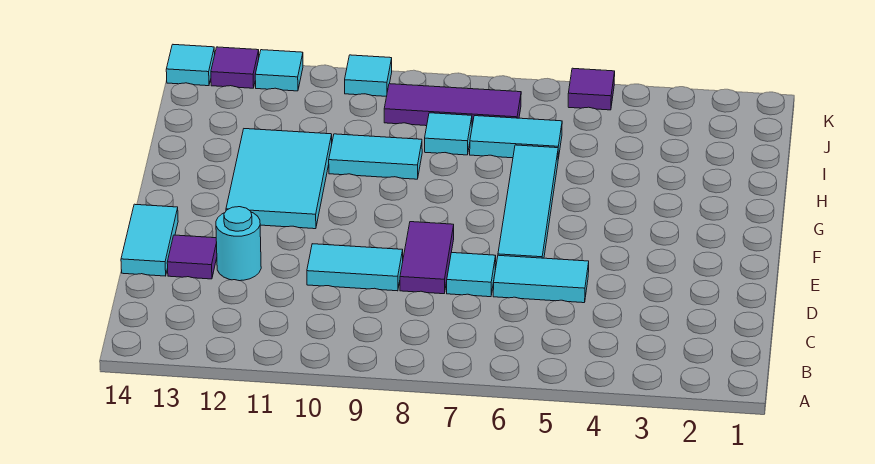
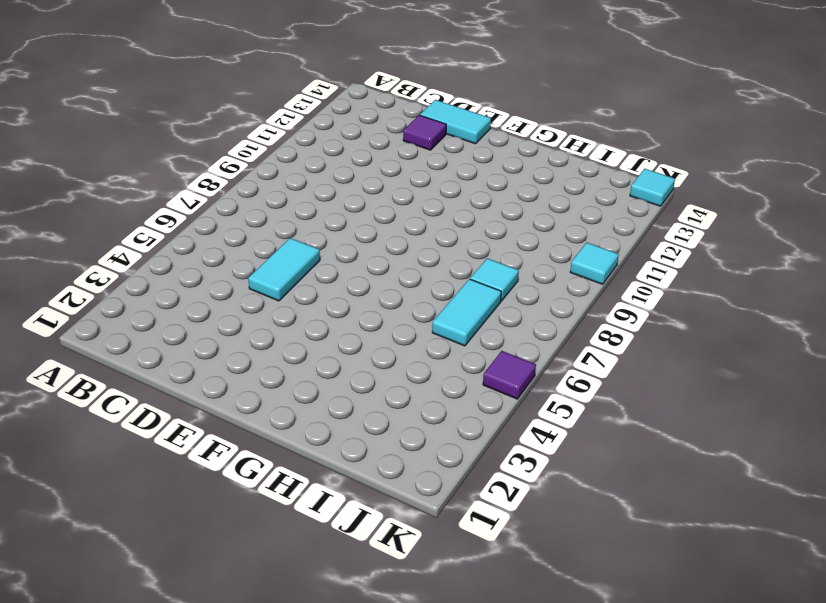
none -> cyan 1x1 tile [447,253,496,297]
none -> purple 1x2 tile [400,222,454,294]
none -> cyan 1x2 tile [307,244,403,291]

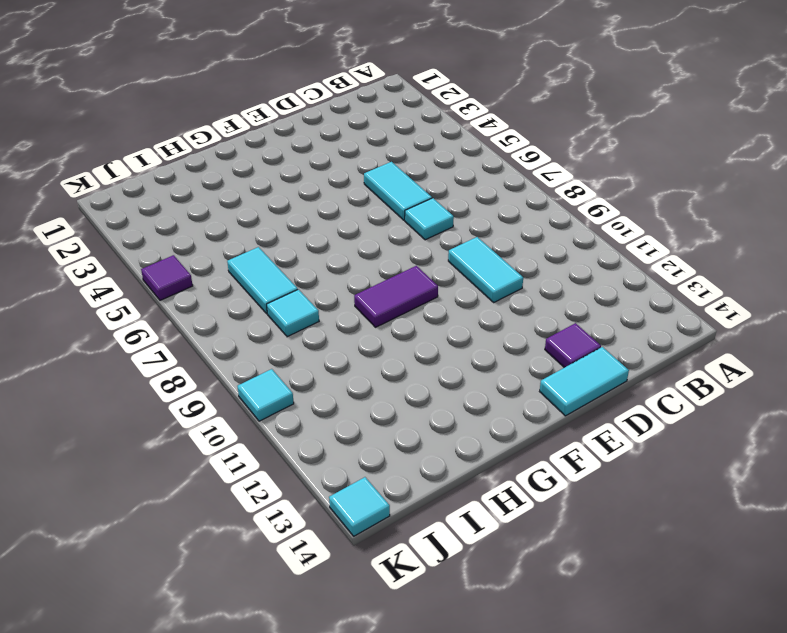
purple 1x2 tile [354,266,438,327] -> purple 1x2 tile moved to [400,222,454,294]
none -> cyan 1x1 round brick [216,207,261,281]
none -> cyan 1x4 tile [498,145,558,258]
none -> cyan 2x3 tile [226,129,332,229]

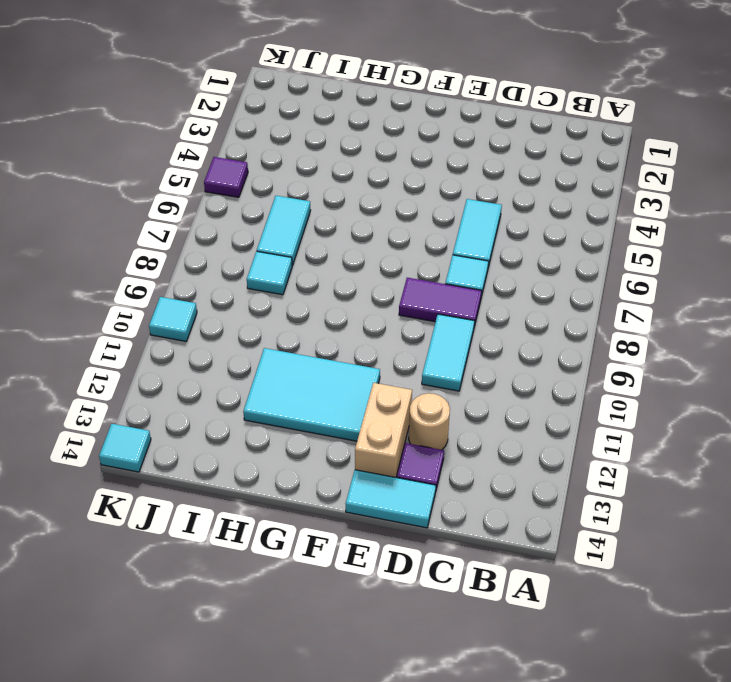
tan 1x1 round brick [409,393,450,450] -> cyan 1x1 round brick [216,207,261,281]
tan 1x2 brick [355,383,412,477] -> none
none -> cyan 1x4 tile [498,145,558,258]
none -> cyan 1x2 tile [329,134,422,179]
none -> purple 1x3 tile [384,84,521,126]

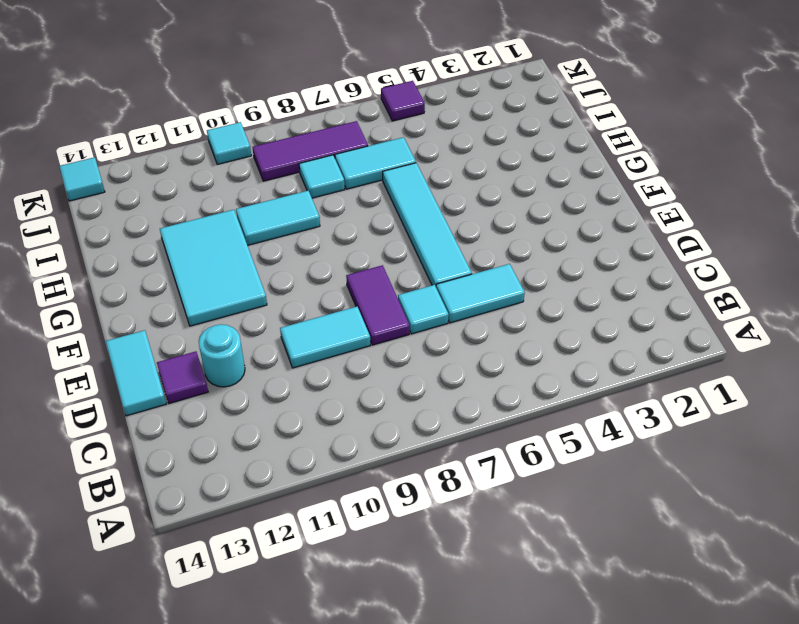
none -> cyan 1x1 tile [255,50,303,91]
none -> purple 1x1 tile [211,47,259,88]

